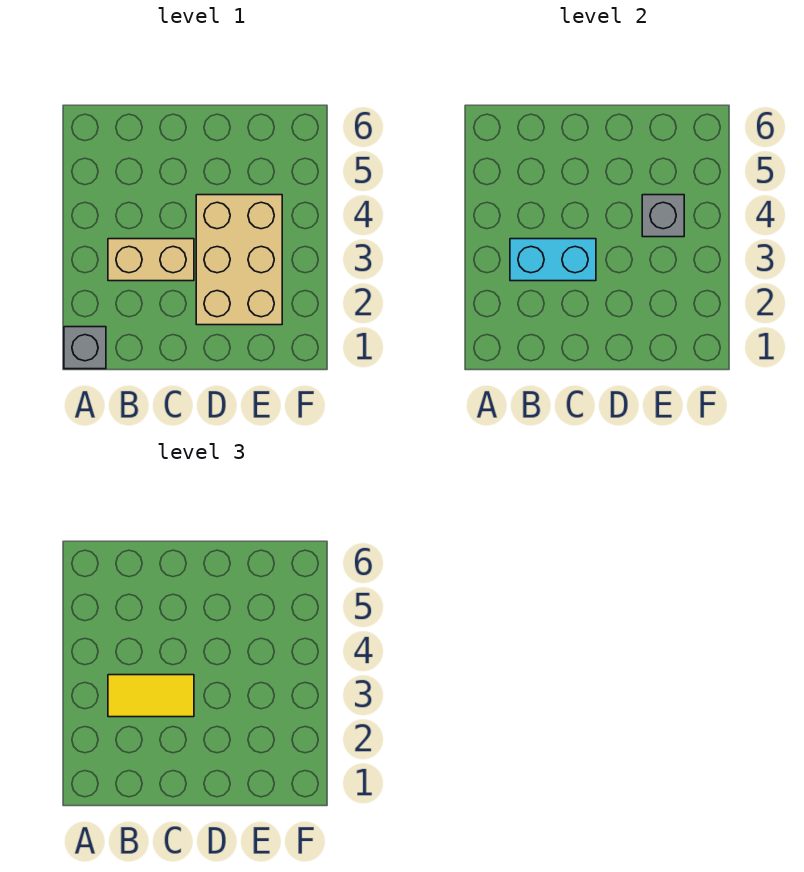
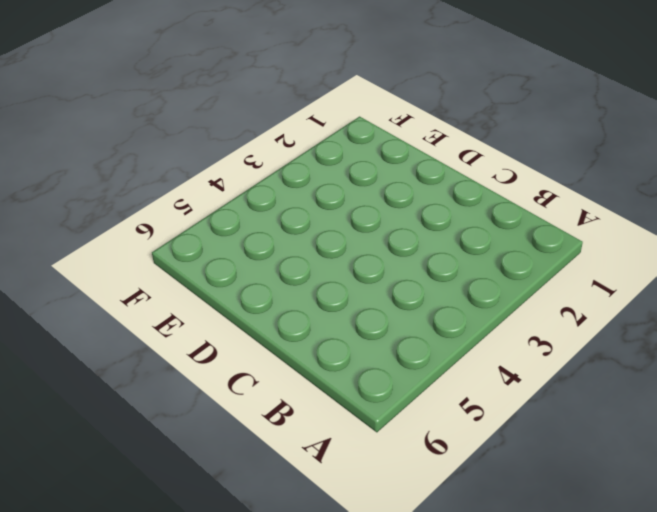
none -> grey 1x1 brick [64,327,106,369]
none -> tan 1x2 brick [108,239,194,281]

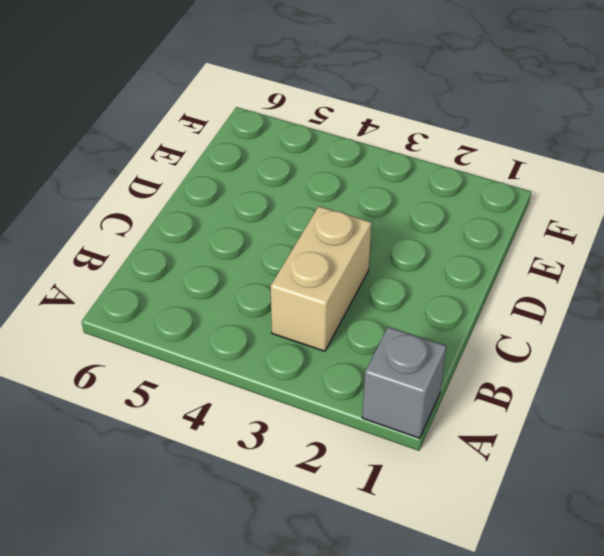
none -> tan 2x3 brick [196,195,282,325]
none -> cyan 1x2 brick [510,239,596,281]

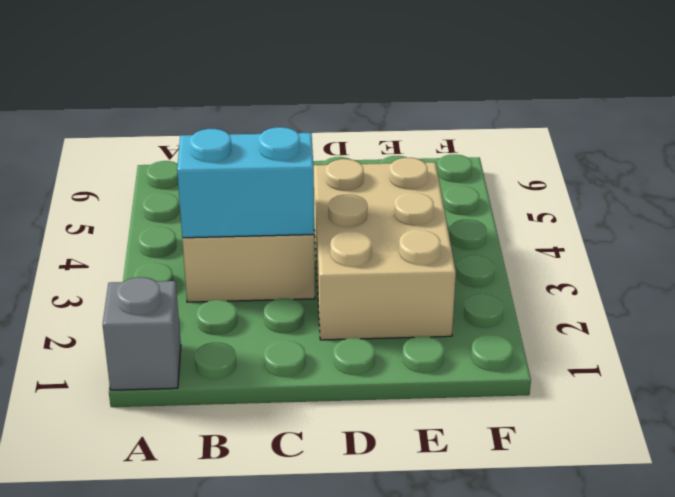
none -> grey 1x1 brick [642,195,684,237]
none -> yellow 1x2 tile [108,675,194,717]

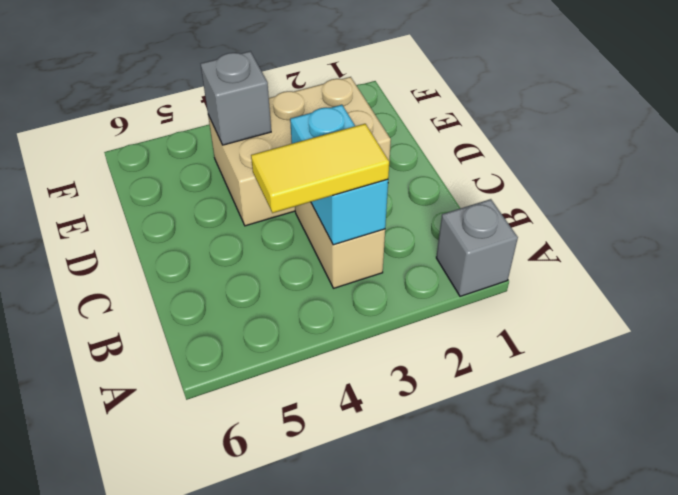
yellow 1x2 tile [251,124,389,213] -> yellow 1x2 tile turned to [108,675,194,717]

